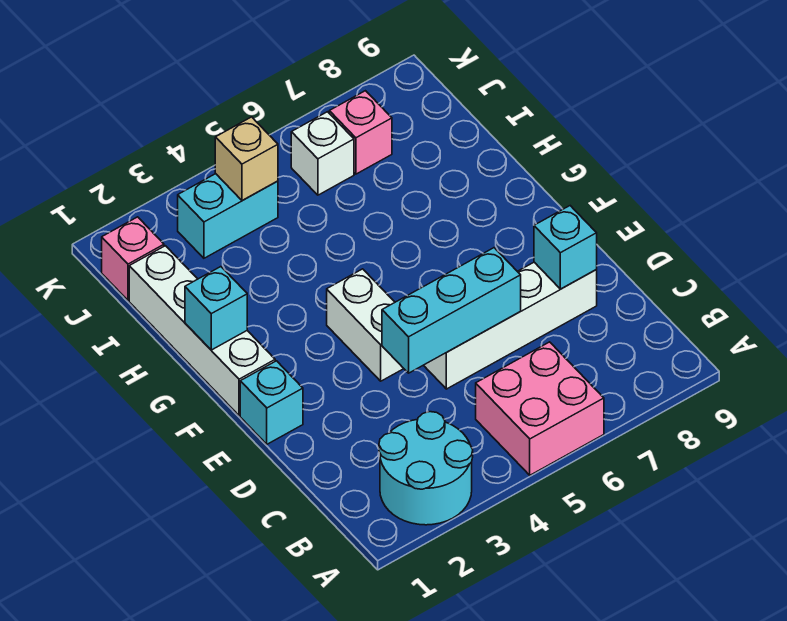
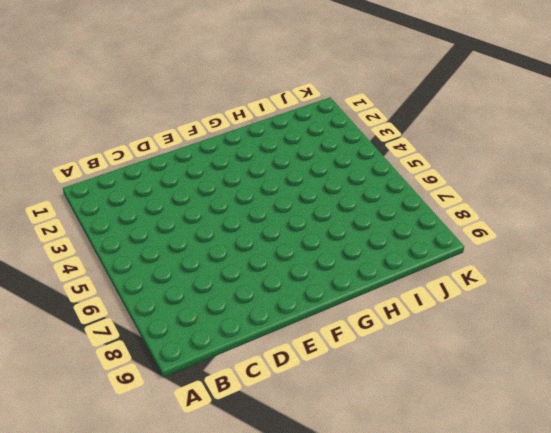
none -> cyan 2x2 round brick [379,412,473,525]
none -> pink 2x2 brick [476,342,604,475]
none -> white 1x4 brick [424,262,597,389]

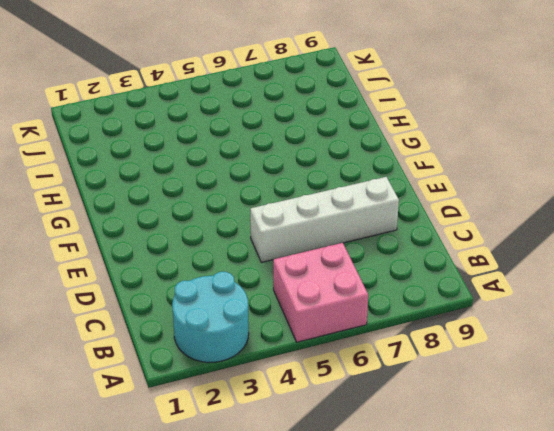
none -> cyan 1x1 brick [240,361,303,444]
none -> white 1x2 brick [327,269,404,381]
none -> white 1x4 brick [129,246,275,416]

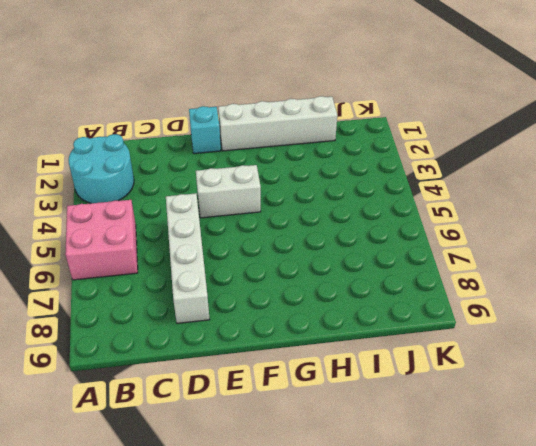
none -> pink 1x1 brick [102,217,164,300]
none -> cyan 1x2 brick [178,174,278,258]
none -> white 1x1 brick [291,112,354,195]

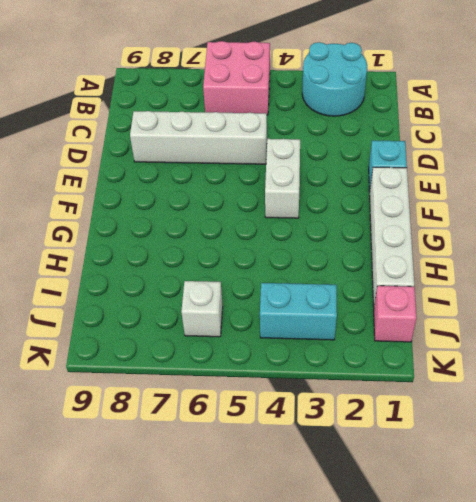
none -> pink 1x1 brick [329,91,392,174]
none -> cyan 1x3 brick [382,248,521,373]
none -> cyan 1x1 brick [534,206,597,289]

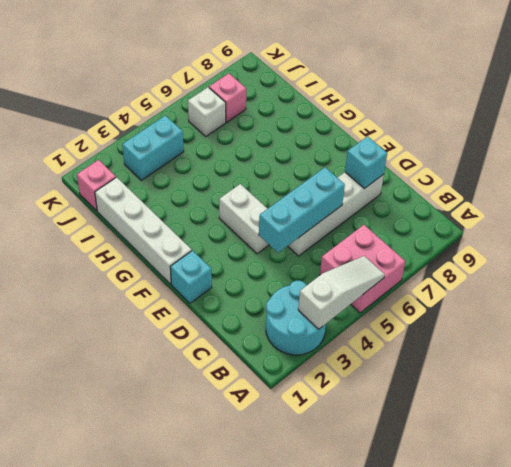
white 1x3 slope [298,256,385,329] -> none
none -> cyan 1x1 brick [185,267,247,350]
none -> tan 1x1 brick [215,117,278,201]

